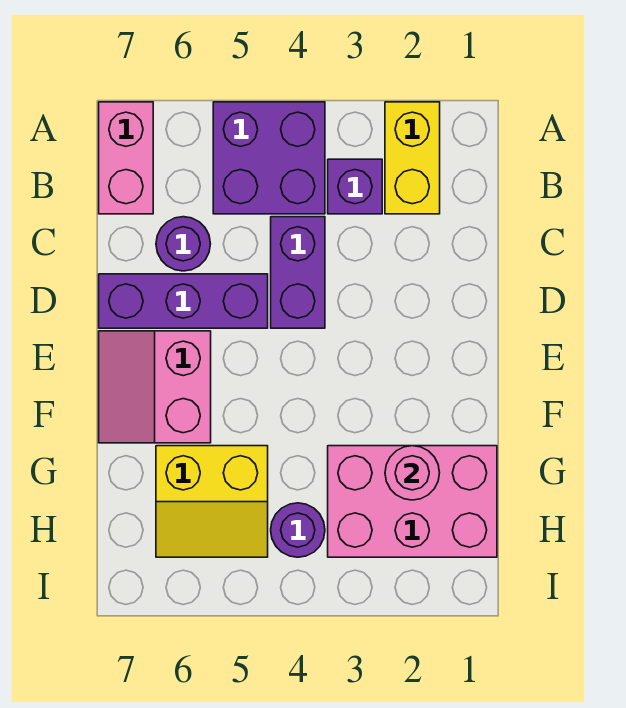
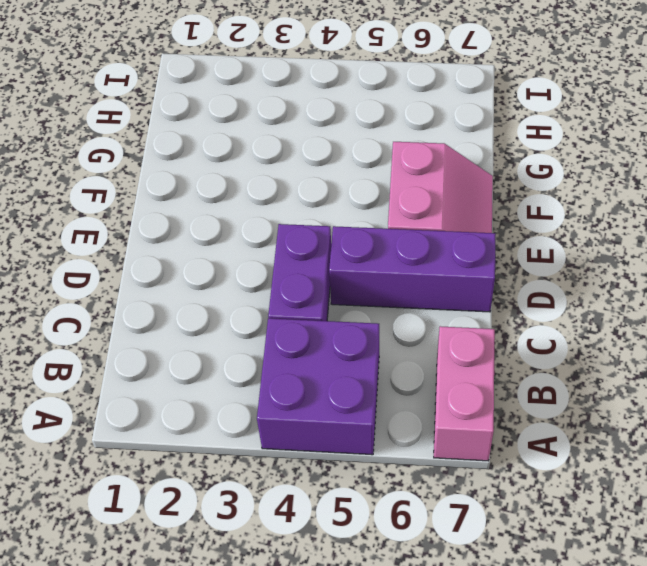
none -> yellow 1x2 brick [385,102,440,214]
none -> purple 1x1 brick [328,159,382,214]
none -> purple 1x1 round brick [156,217,210,271]

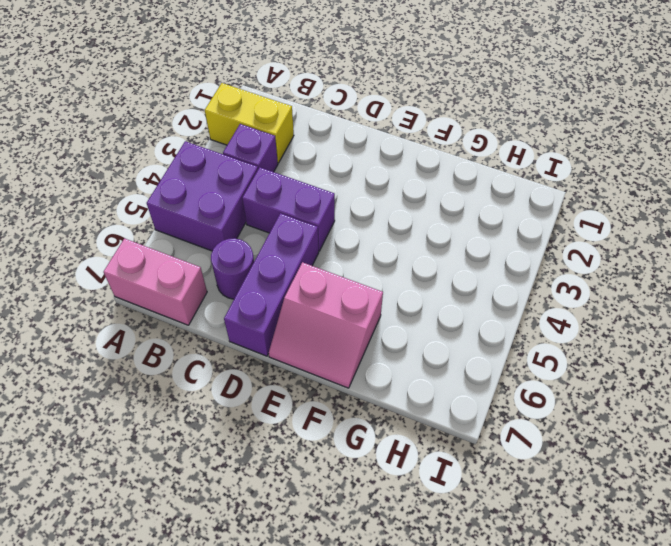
none -> pink 2x3 brick [328,446,497,557]
none -> yellow 2x2 slope [156,446,268,557]
none -> purple 1x1 round brick [271,503,325,557]

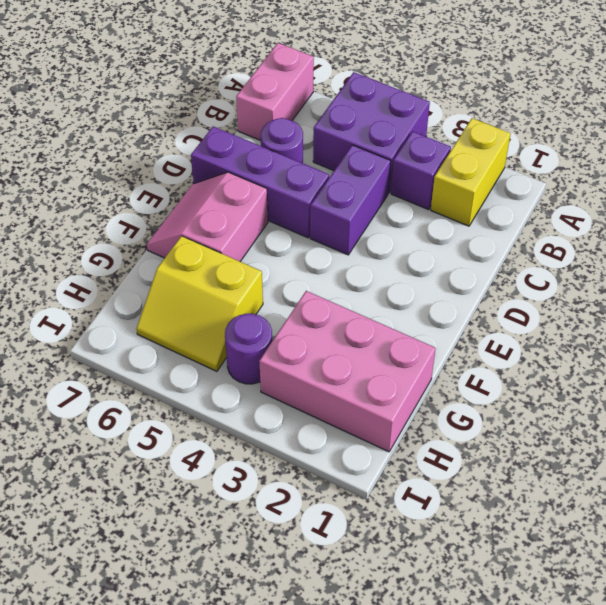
none -> pink 1x1 round brick [385,446,440,500]

